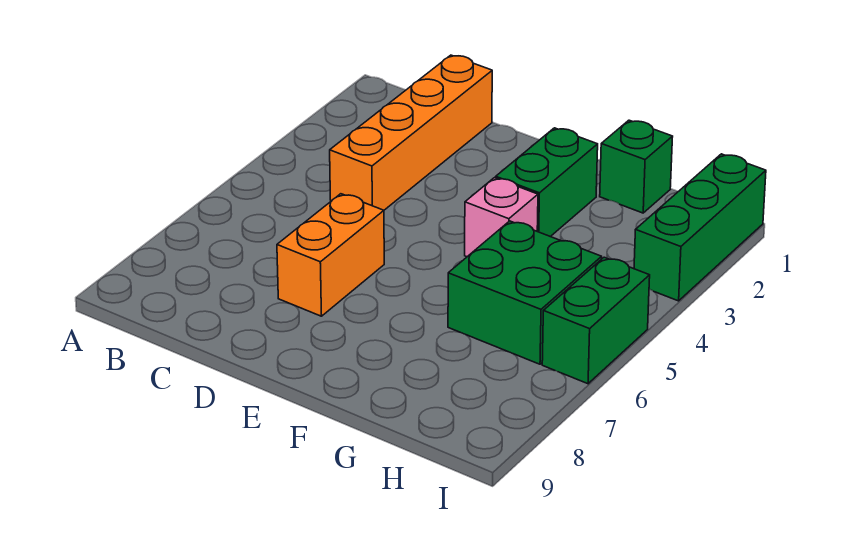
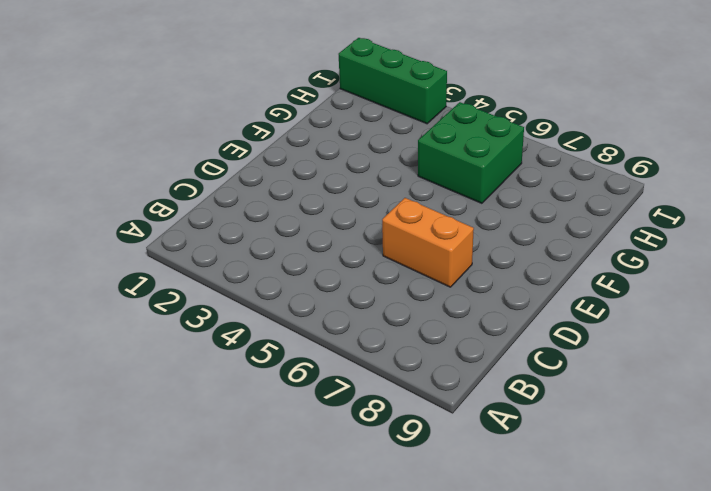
none -> orange 1x4 brick [330,55,492,210]
none -> green 1x2 brick [496,128,598,237]

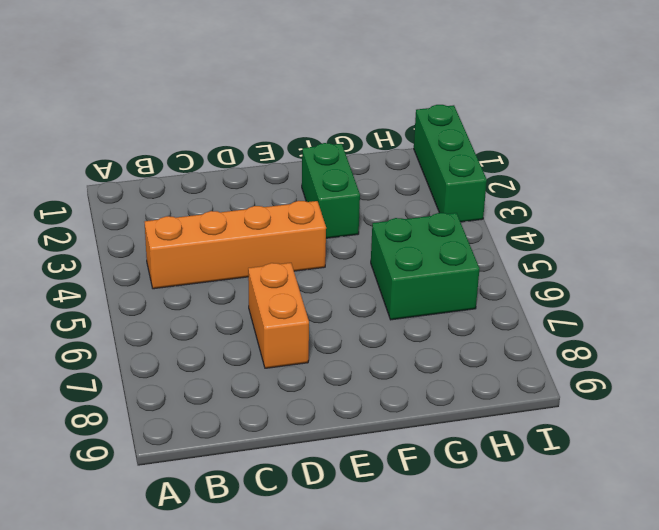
orange 1x4 brick [145,201,326,289] -> orange 1x4 brick turned to [330,55,492,210]
none -> pink 1x1 brick [465,178,538,257]
none -> green 1x1 brick [600,120,673,213]

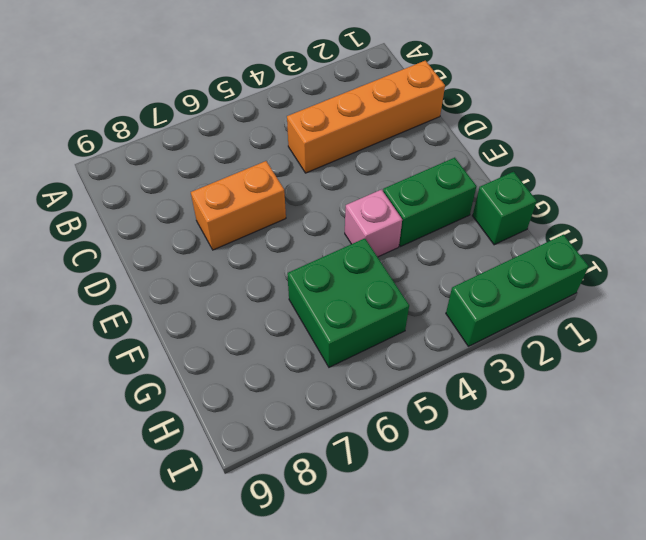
none -> green 1x2 brick [542,257,650,384]

